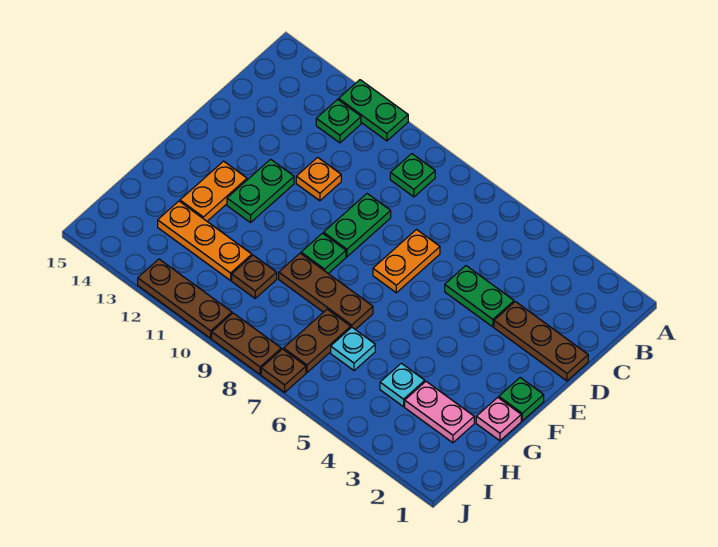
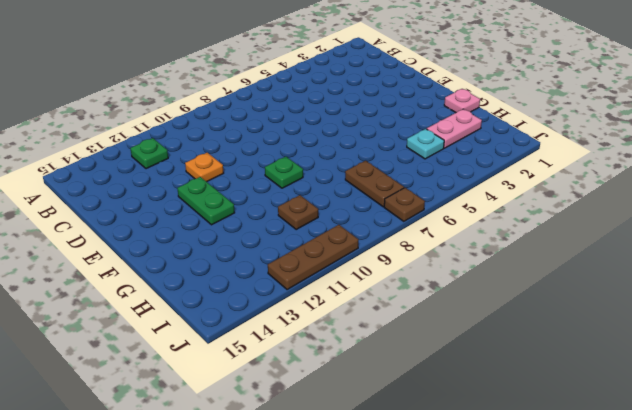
none -> green 1x2 plate [339,80,408,141]
none -> green 1x1 plate [390,154,435,197]
none -> brown 1x3 plate [494,302,588,381]

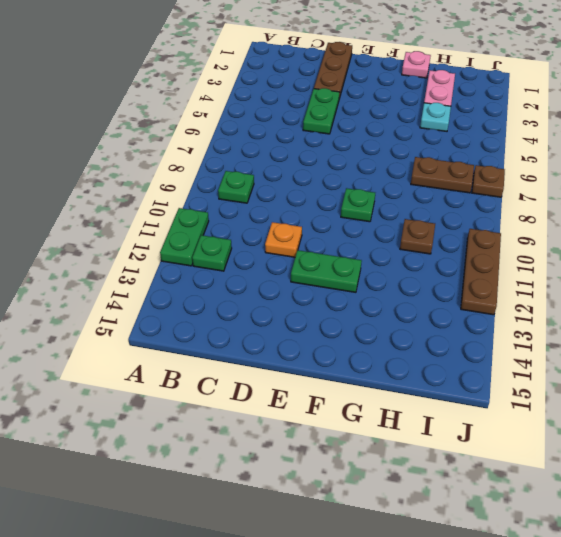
none -> orange 1x2 plate [373,230,440,293]
none -> green 1x2 plate [323,194,391,257]
none -> green 1x1 plate [499,378,544,421]

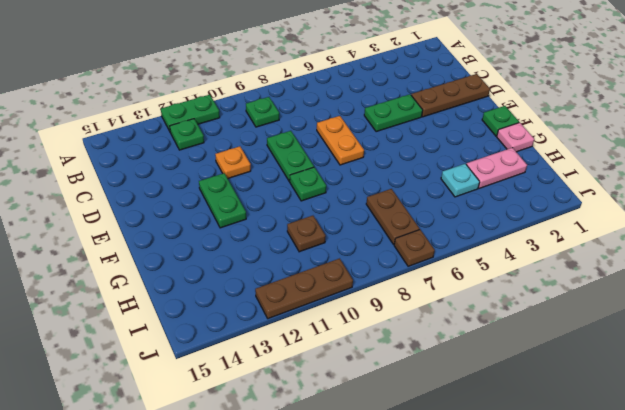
none -> orange 1x2 plate [180,161,247,221]
none -> brown 1x3 plate [279,253,373,330]
none -> cyan 1x1 plate [331,327,375,371]

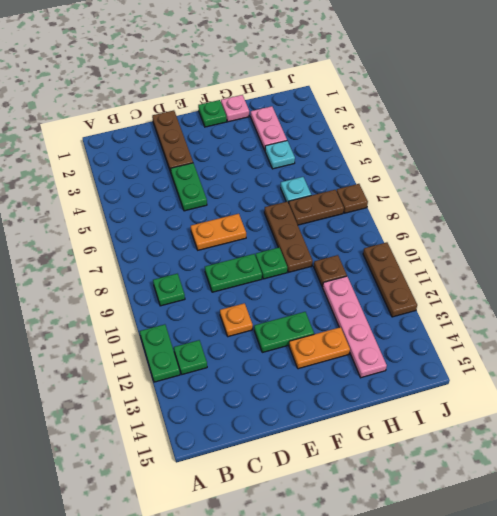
pink 1x4 plate [323,276,387,378] -> orange 1x3 plate [158,201,252,280]
none -> brown 1x2 plate [212,313,281,374]

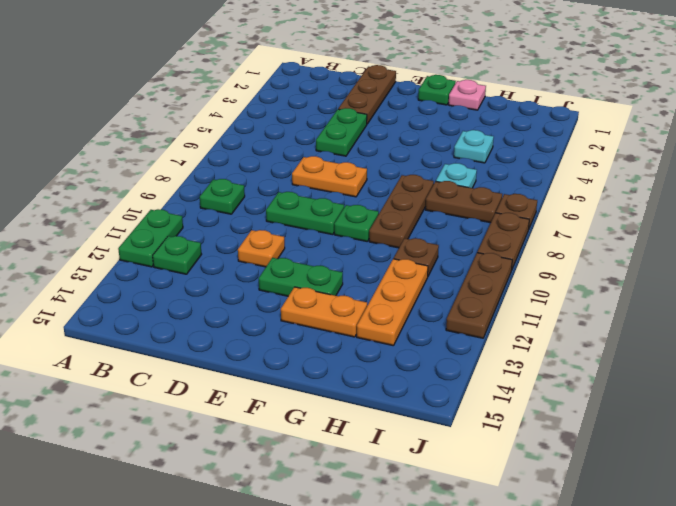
none -> pink 1x2 plate [405,382,474,443]

